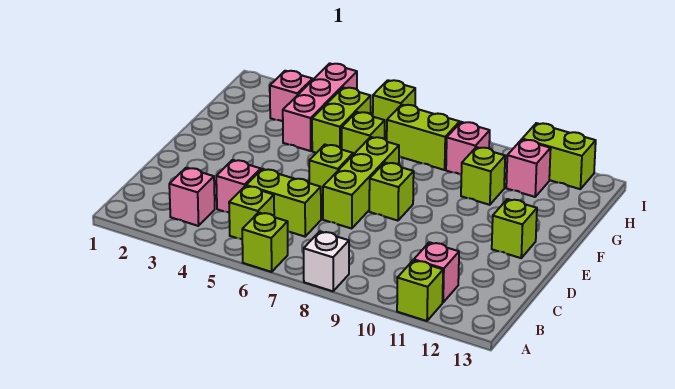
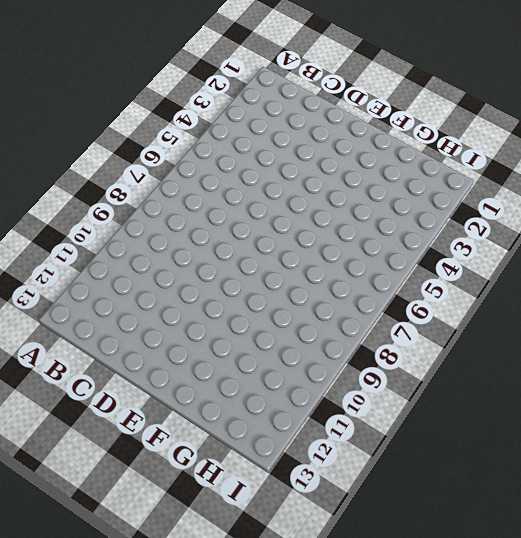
none -> lime 1x1 brick [242,212,288,272]
none -> white 1x1 brick [304,231,349,291]
none -> lime 1x1 brick [397,260,443,321]

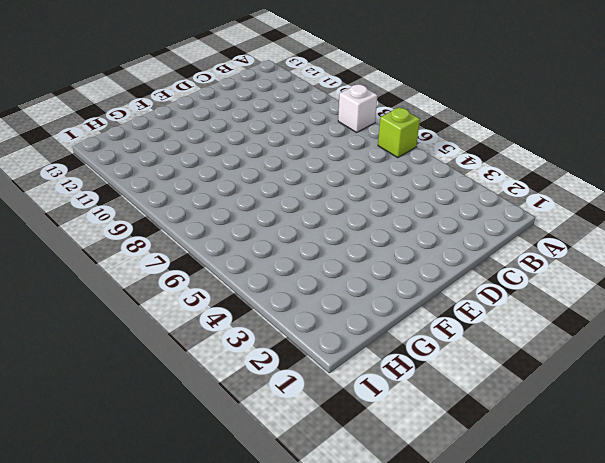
none -> lime 1x1 brick [397,260,443,321]
none -> pink 1x1 brick [169,168,215,226]
none -> lime 1x1 brick [229,186,274,239]

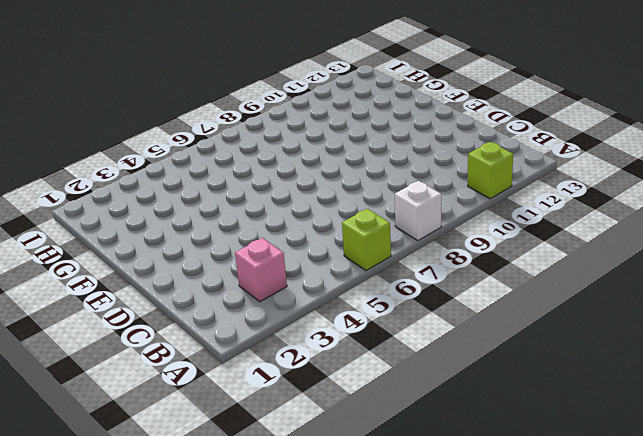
none -> lime 1x1 brick [229,186,274,239]
none -> pink 1x1 brick [414,242,459,302]
none -> pink 1x1 brick [216,160,261,213]

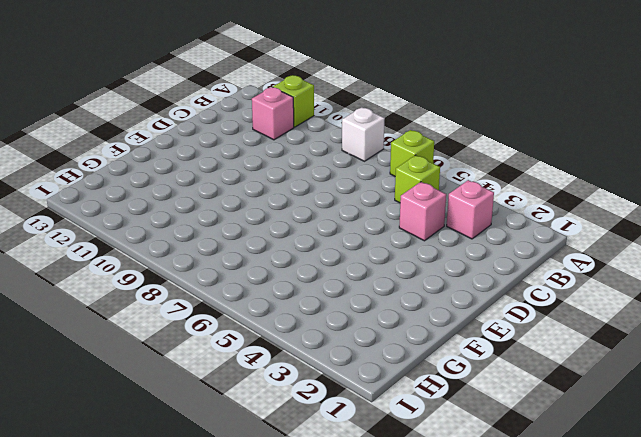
none -> lime 1x2 brick [246,169,321,237]
none -> lime 1x3 brick [323,137,399,229]
none -> lime 1x1 brick [309,145,353,198]

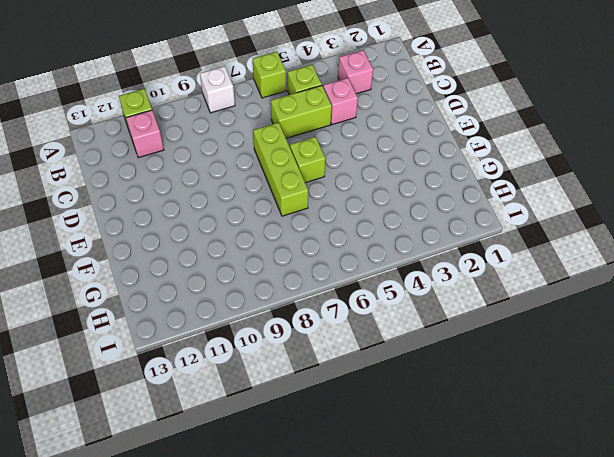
none -> lime 1x1 brick [369,163,414,221]
none -> lime 1x1 brick [492,199,537,258]
none -> pink 1x3 brick [283,63,357,151]

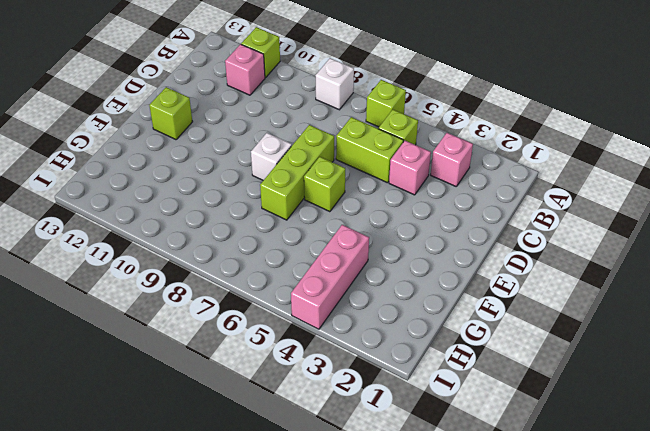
white 1x1 brick [251,133,292,180] -> lime 1x1 brick [369,163,414,221]
none -> lime 1x2 brick [312,88,371,153]
none -> lime 1x1 brick [342,112,385,155]
none -> lime 1x1 brick [461,147,505,205]

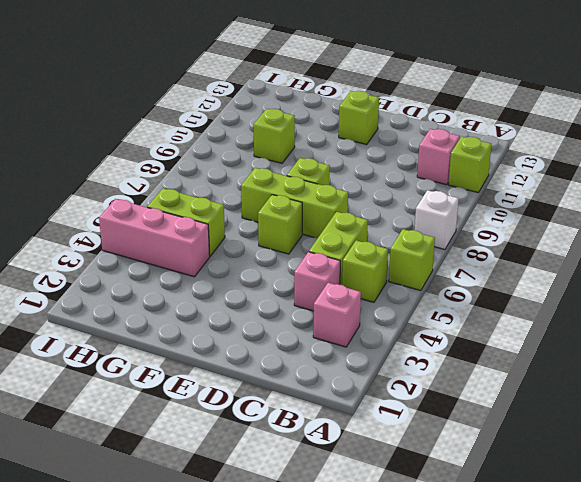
none -> lime 1x1 brick [342,112,385,155]
none -> pink 1x1 brick [270,71,313,122]
none -> lime 1x2 brick [387,105,460,170]

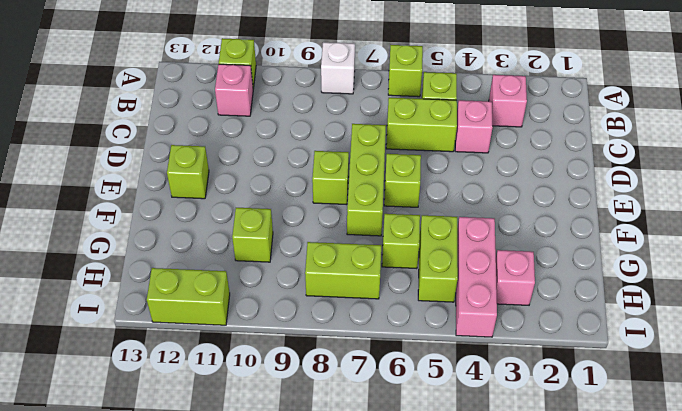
none -> pink 1x1 brick [446,122,490,175]
none -> pink 1x1 brick [506,139,551,197]
none -> lime 1x1 brick [373,80,415,132]

